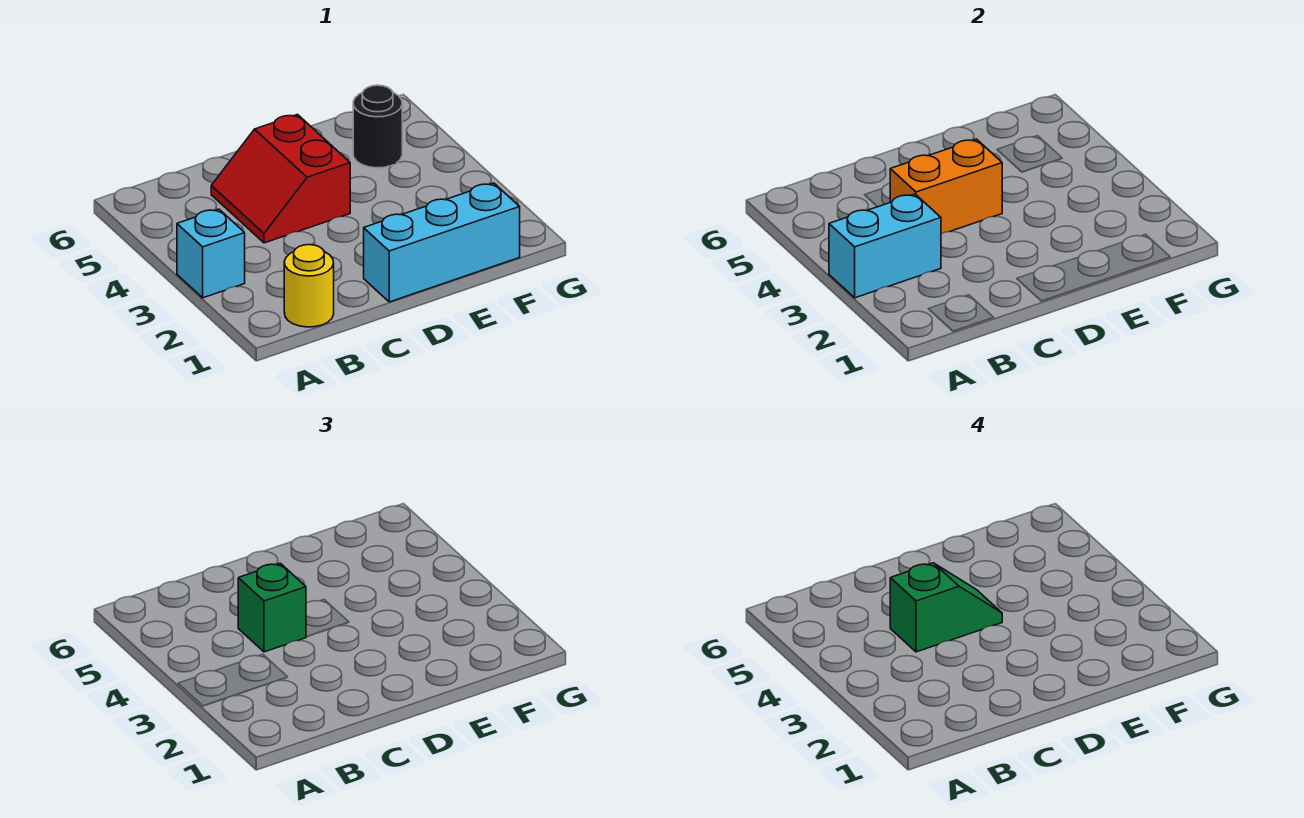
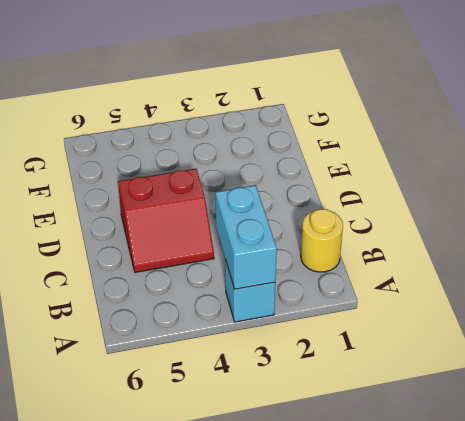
none -> cyan 1x3 brick [364,183,520,302]
none -> black 1x1 round brick [353,85,402,168]

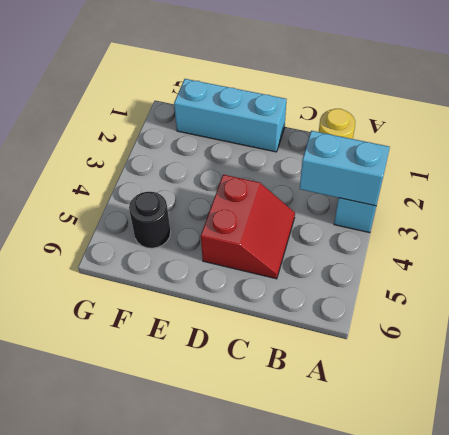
none -> orange 1x2 brick [890,139,1002,234]
none -> green 1x1 brick [238,563,306,652]

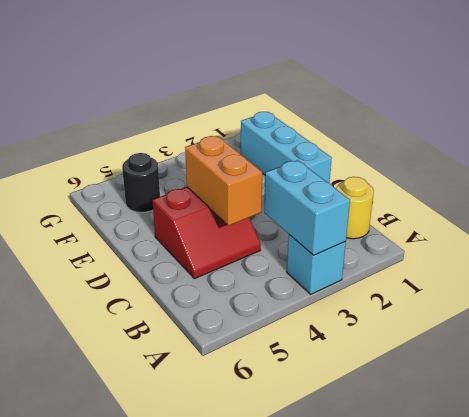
none -> green 1x1 brick [238,563,306,652]
none -> green 1x2 slope [890,563,1002,652]

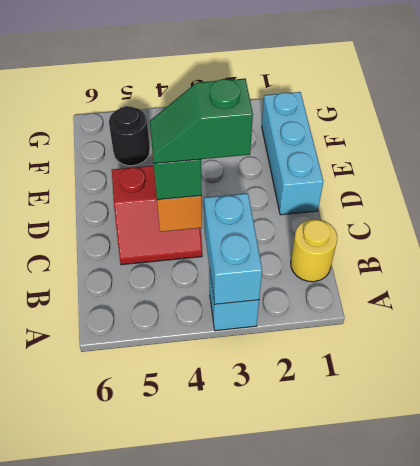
green 1x2 slope [150,79,253,163] -> green 1x2 slope turned to [890,563,1002,652]

